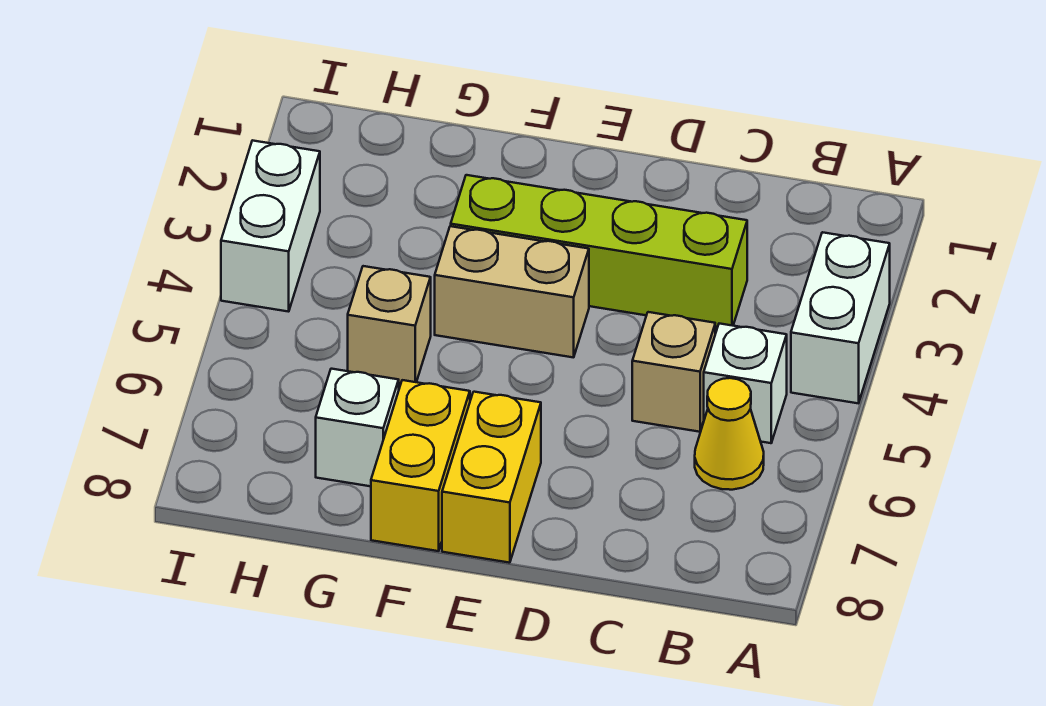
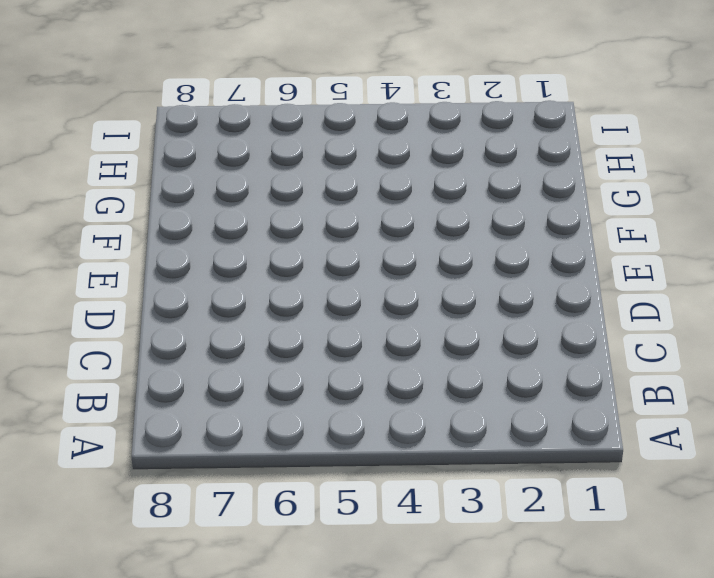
none -> white 1x2 brick [791,232,890,403]
none -> white 1x1 brick [704,324,787,443]

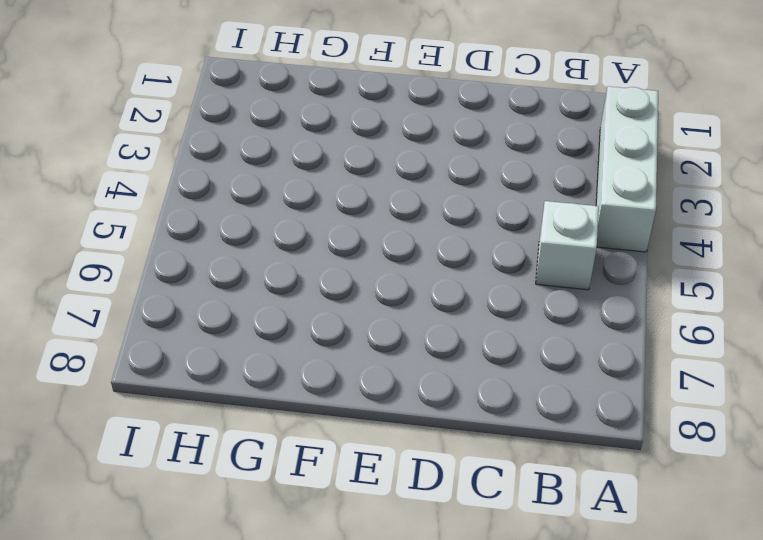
white 1x3 brick [596,86,658,252] -> white 1x2 brick [791,232,890,403]
none -> yellow 1x1 cone [695,378,764,490]
none -> lime 1x4 brick [451,175,747,327]

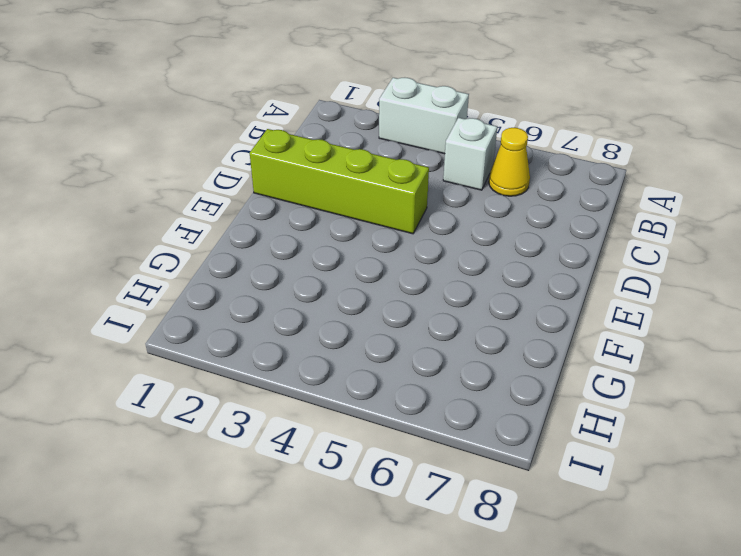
lime 1x4 brick [250,129,429,234] -> lime 1x4 brick turned to [451,175,747,327]
none -> tan 1x1 brick [632,312,715,432]
none -> tan 1x2 brick [435,226,589,358]

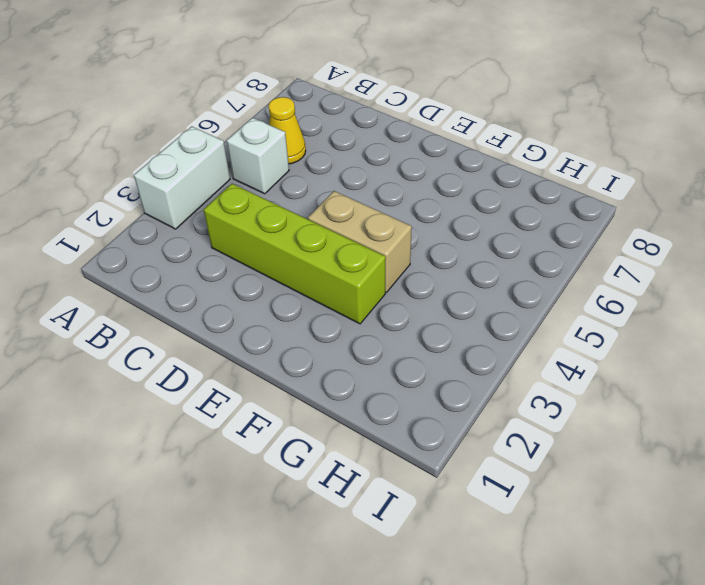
none -> tan 1x1 brick [632,312,715,432]
none -> yellow 1x2 brick [442,392,541,563]

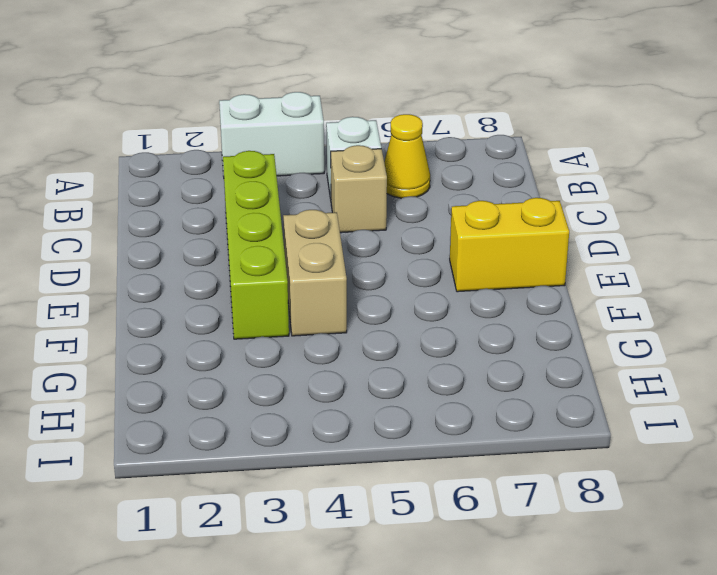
none -> yellow 1x2 brick [371,380,470,551]
none -> tan 1x1 brick [348,266,431,384]

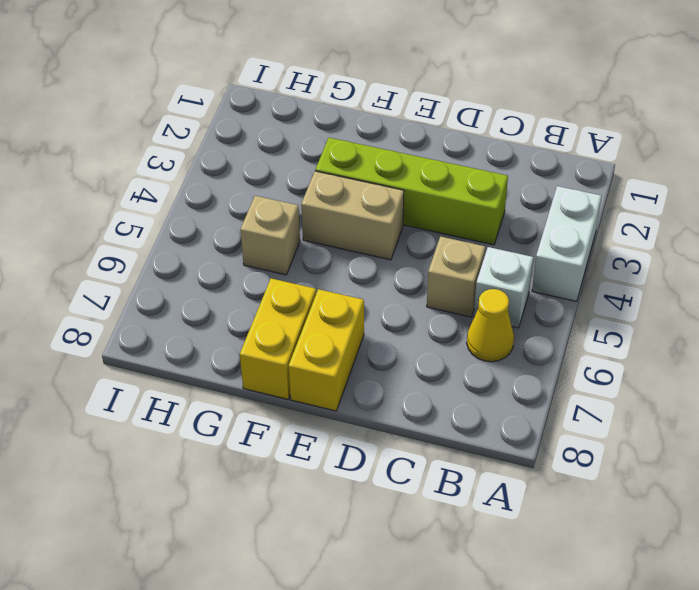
none -> white 1x1 brick [316,369,399,486]
none -> white 1x2 brick [221,140,320,312]

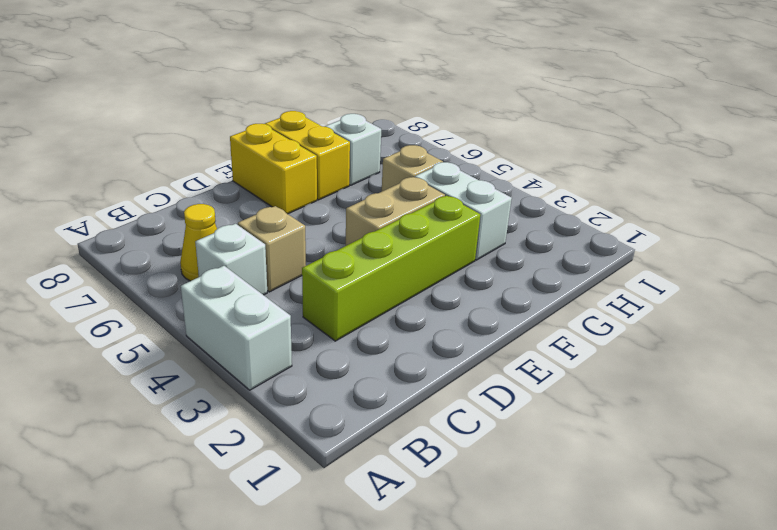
white 1x2 brick [415,162,512,260] -> white 1x2 brick moved to [221,140,320,312]

